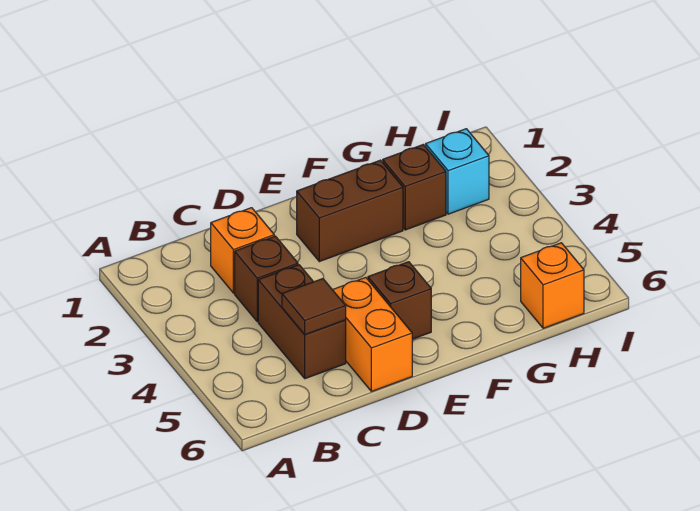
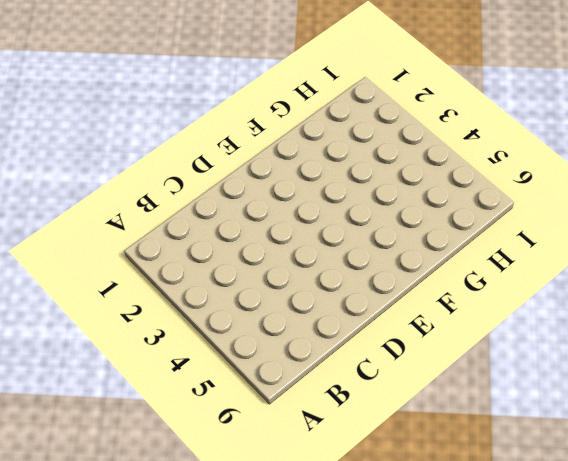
none -> orange 1x1 brick [211,208,274,293]
none -> brown 1x1 brick [235,236,298,322]

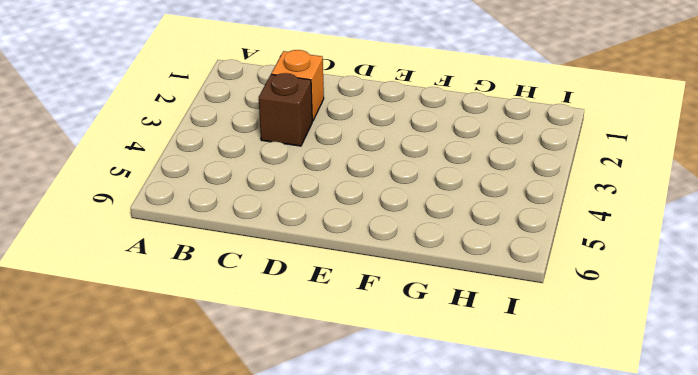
none -> brown 1x2 brick [258,265,346,379]
none -> orange 1x2 brick [333,277,412,391]

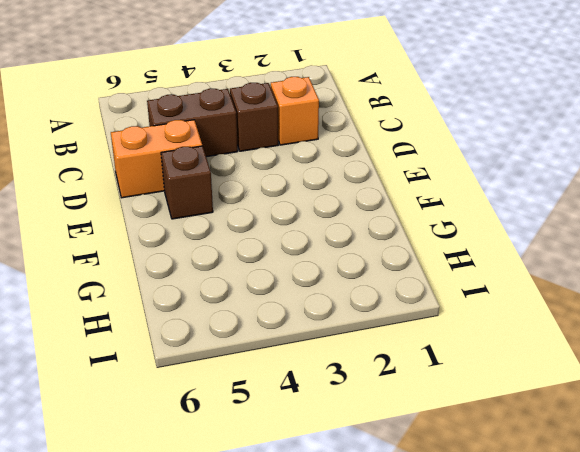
none -> brown 1x2 brick [296,160,403,262]
none -> brown 1x1 brick [383,144,446,230]

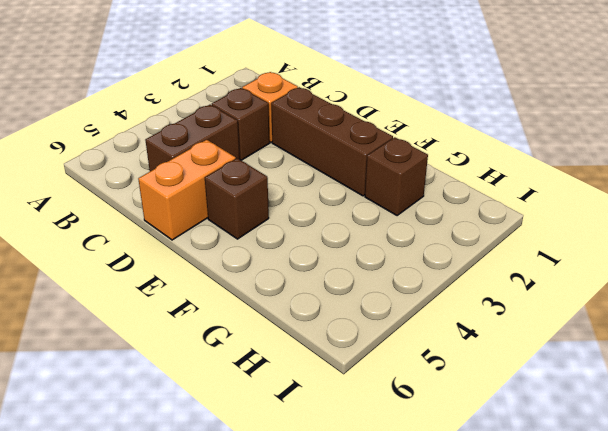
brown 1x3 brick [271,87,393,196] -> brown 1x2 brick [296,160,403,262]
none -> cyan 1x1 brick [426,129,489,214]
none -> orange 1x1 brick [521,243,584,328]

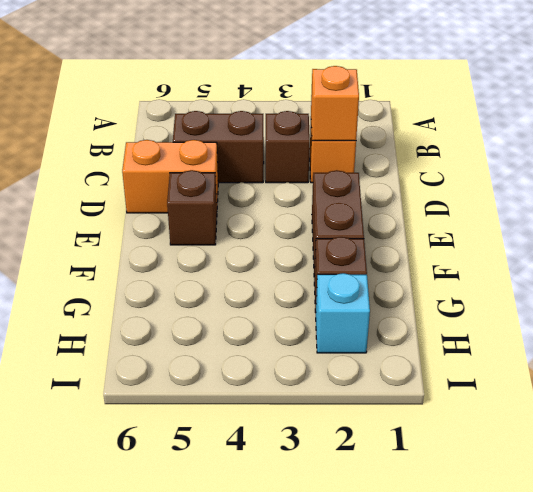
orange 1x1 brick [311,66,359,141] -> orange 1x1 brick moved to [521,243,584,328]
none -> brown 1x1 tile [282,279,346,335]

